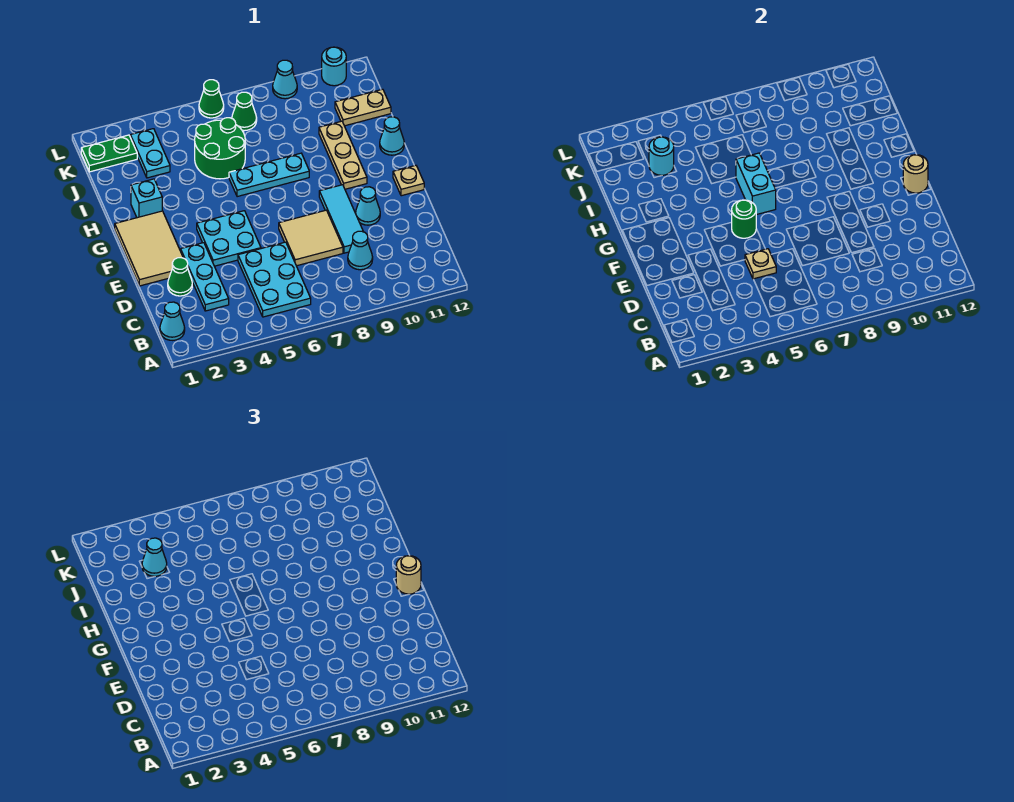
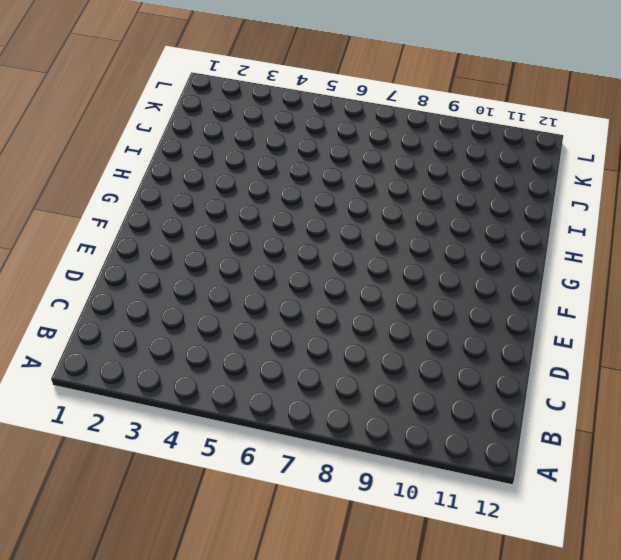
none -> cyan 1x1 cone [160,302,185,340]
none -> cyan 2x3 plate [238,242,311,317]
none -> cyan 1x3 plate [181,243,229,311]
none -> cyan 1x1 cone [348,231,373,270]

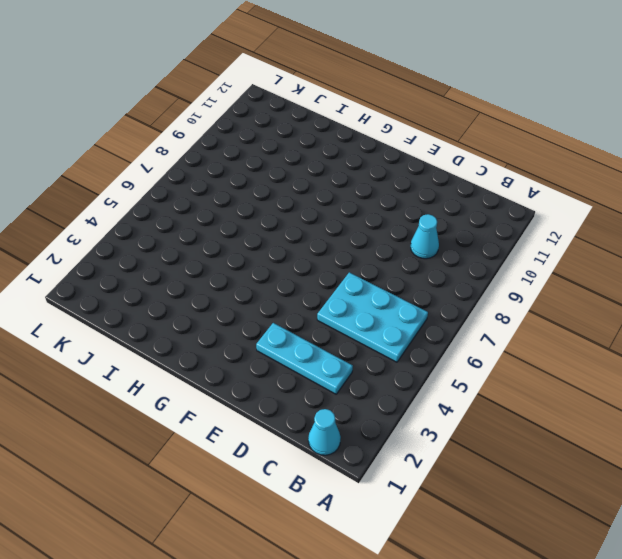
none -> green 1x1 cone [168,258,192,296]
none -> tan 2x2 tile [279,210,343,266]
none -> cyan 1x3 tile [319,185,363,253]
none -> tan 2x3 tile [115,211,183,286]

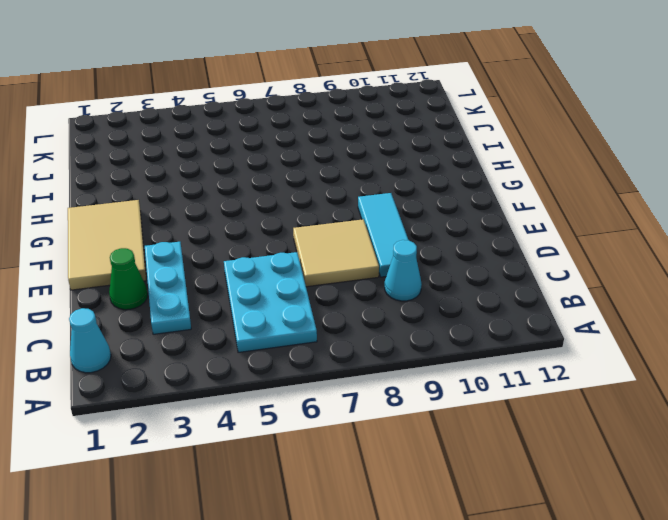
none -> cyan 2x2 plate [197,211,261,266]
none -> cyan 1x1 cone [356,187,380,225]
none -> tan 1x1 plate [393,165,424,196]
none -> tan 1x3 plate [319,121,367,189]

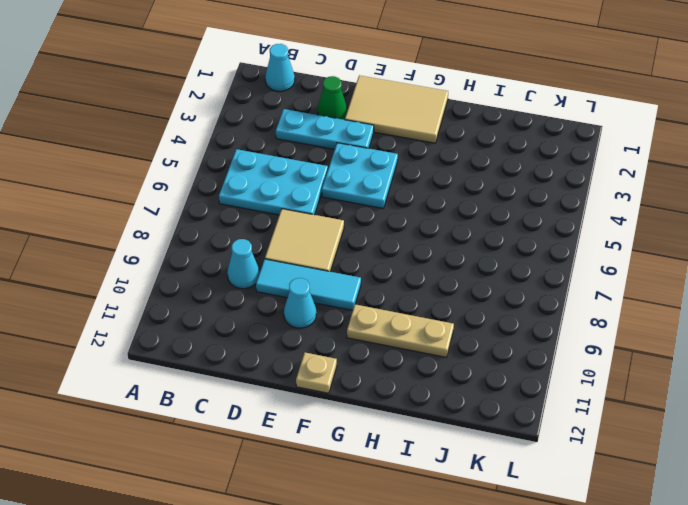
none -> cyan 1x1 brick [131,179,162,218]
none -> cyan 1x3 plate [229,153,309,197]
none -> cyan 1x1 cone [380,117,404,155]
none -> green 2x2 round brick [195,118,245,179]

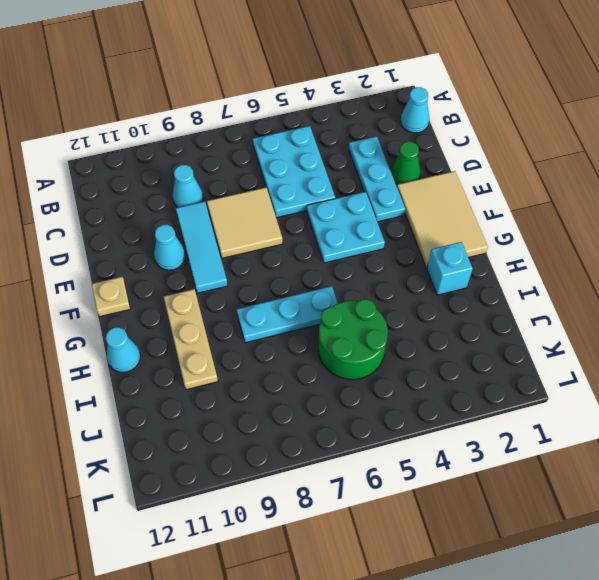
none -> cyan 1x2 plate [130,129,170,178]
none -> tan 1x2 plate [335,89,391,126]
none -> green 1x2 plate [81,135,137,172]
none -> green 1x1 cone [232,92,257,131]

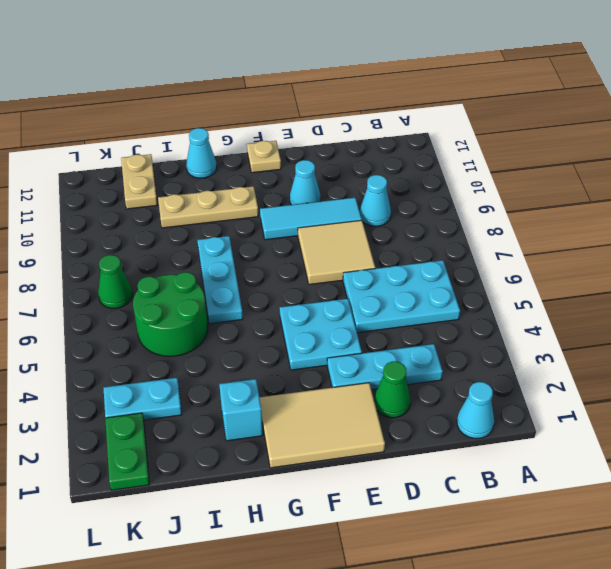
none -> green 1x1 cone [199,80,224,118]
none -> cyan 1x1 cone [273,60,297,99]
none -> cyan 1x1 round brick [322,47,346,86]
none -> tan 1x1 plate [745,249,776,279]

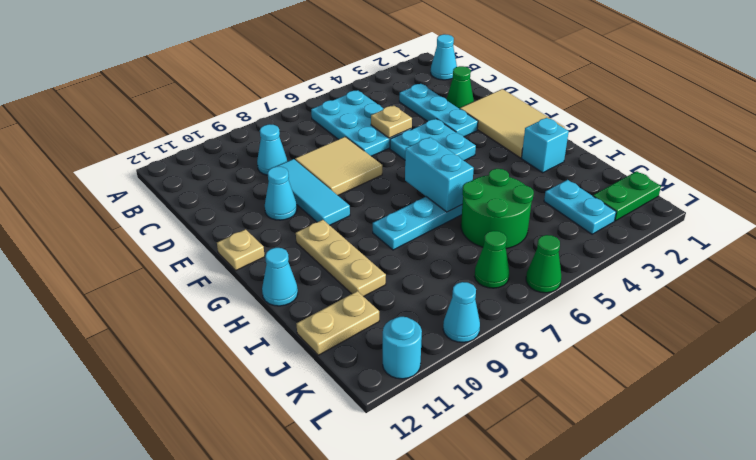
none -> green 1x1 round brick [732,200,756,238]
none -> tan 1x1 round brick [903,155,928,193]
none -> cyan 1x1 round brick [649,137,674,175]
none -> tan 1x1 round brick [396,556,421,594]

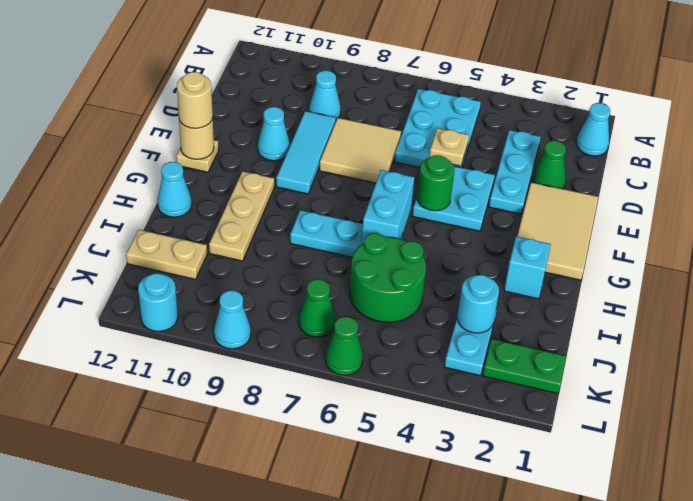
none -> cyan 1x1 cone [142,538,167,576]

